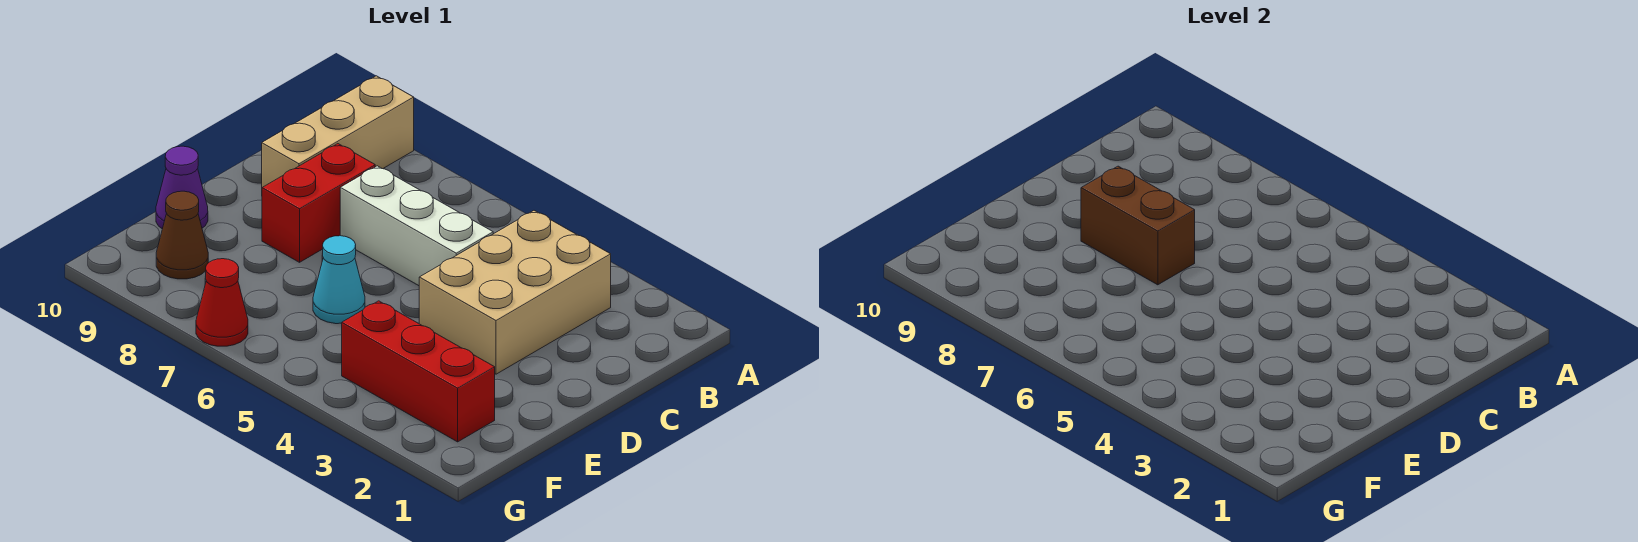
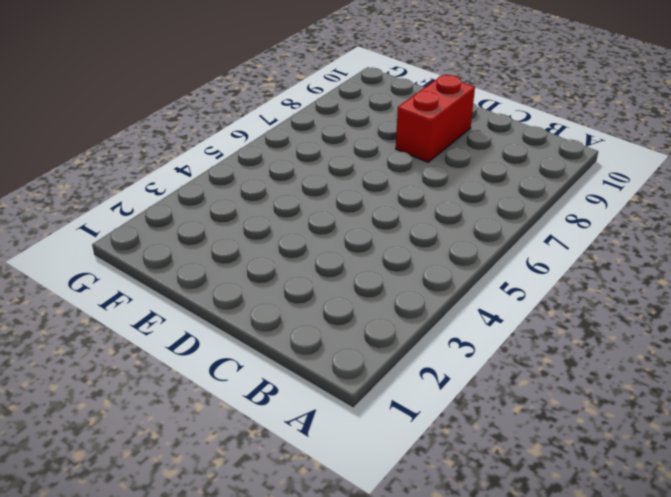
red 1x2 brick [396,75,475,162] -> red 1x2 brick turned to [262,144,375,262]
none -> tan 1x3 brick [262,76,414,187]
none -> tan 2x3 brick [419,211,611,374]

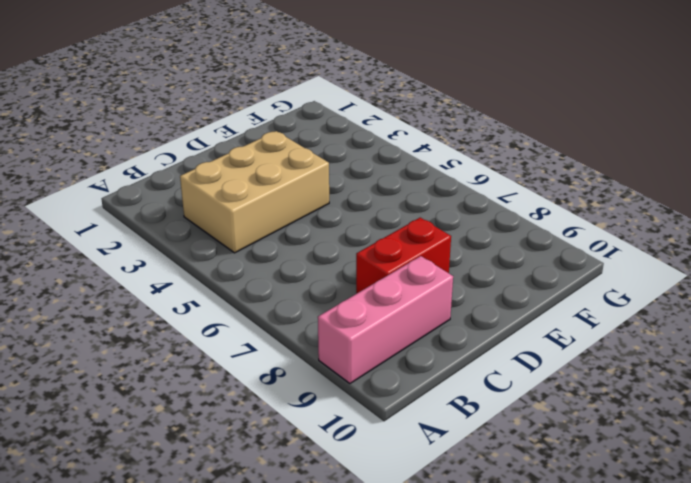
pink 1x3 brick [318,256,453,384] -> tan 1x3 brick [262,76,414,187]
none -> white 1x3 brick [340,166,493,286]
none -> cyan 1x1 cone [313,236,365,324]

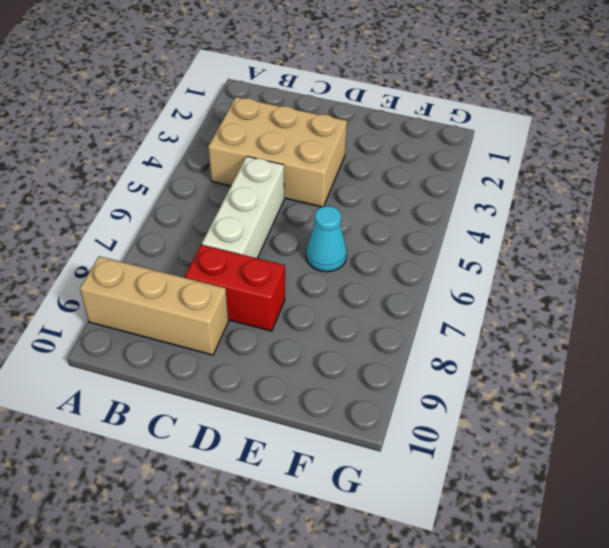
none -> purple 1x1 cone [156,146,208,229]
none -> red 1x3 brick [342,301,495,442]

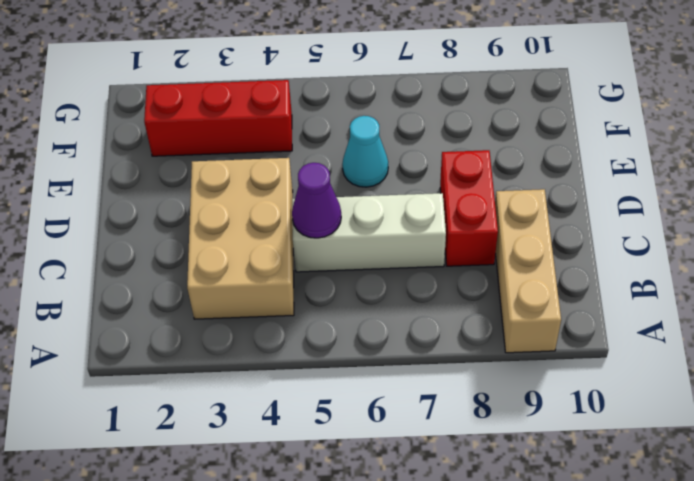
purple 1x1 cone [292,163,341,238] -> purple 1x1 cone moved to [156,146,208,229]
none -> brown 1x1 cone [156,191,208,279]
none -> red 1x1 cone [196,259,248,346]

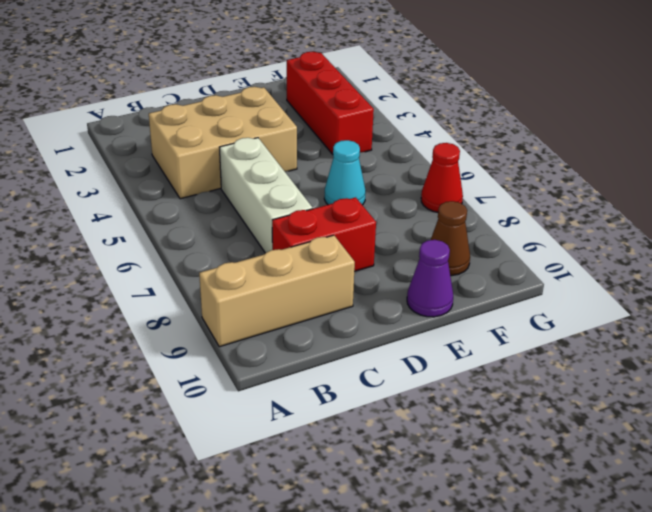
none -> brown 1x2 brick [1081,166,1195,285]

